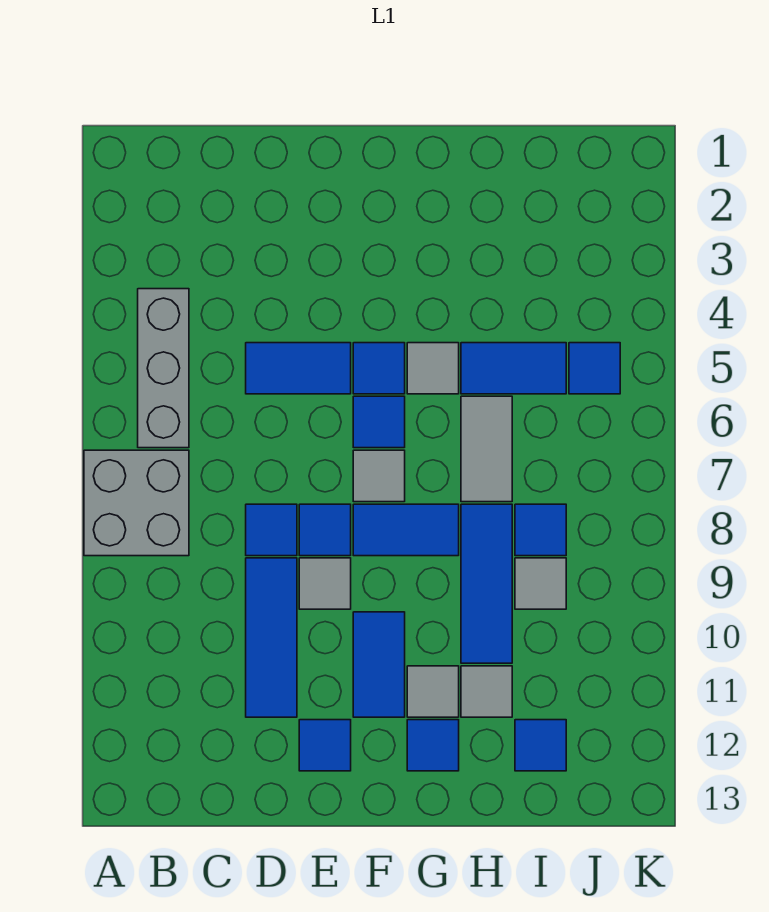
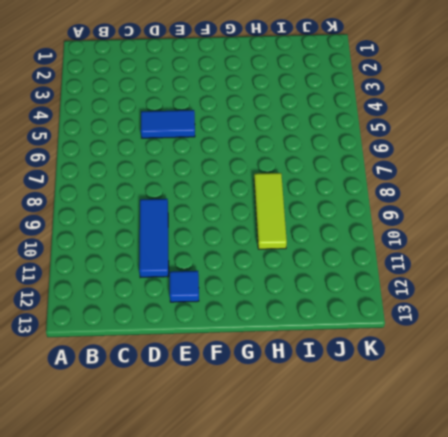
lime 1x3 tile [254,173,287,249] -> blue 1x3 tile [461,504,512,663]
none -> grey 2x2 brick [84,450,189,556]
none -> grey 1x3 brick [138,289,189,448]
none -> blue 1x1 tile [246,504,297,556]

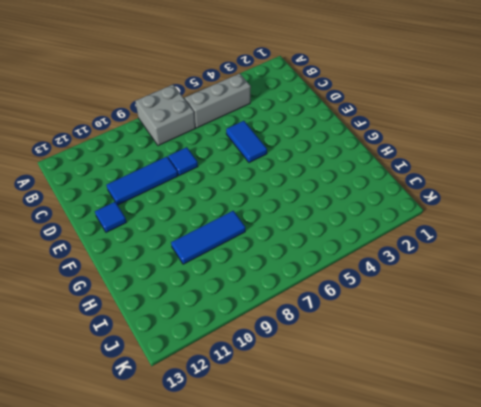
none -> blue 1x1 tile [299,504,351,556]
none -> grey 1x1 tile [299,558,351,609]
none -> blue 1x1 tile [353,343,405,394]

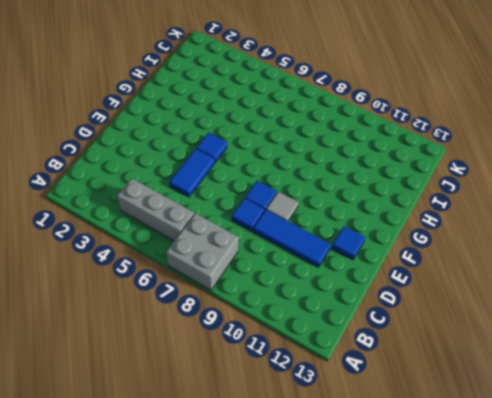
none -> blue 1x1 tile [353,396,405,448]
none -> grey 1x1 tile [353,450,405,502]
none -> blue 1x2 tile [353,504,459,556]

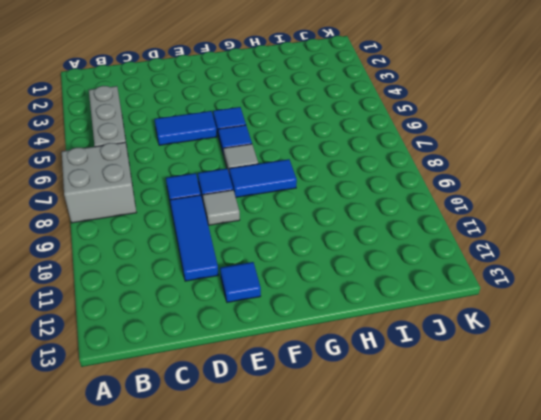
none -> blue 1x2 tile [353,612,405,717]
none -> grey 1x1 tile [407,343,459,394]
none -> grey 1x1 tile [407,666,459,717]

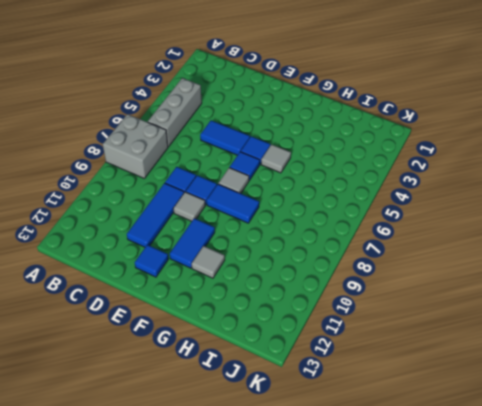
none -> blue 1x1 tile [407,720,459,771]
none -> blue 1x2 tile [461,343,566,394]
none -> grey 1x2 tile [461,396,512,502]

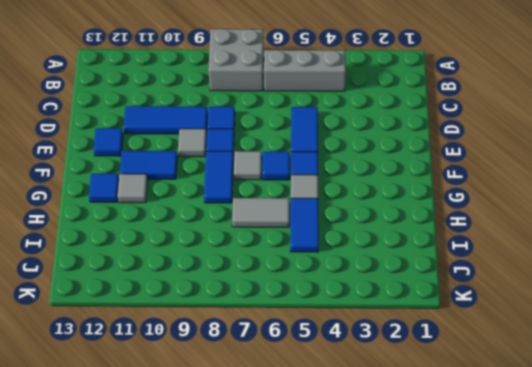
none -> blue 1x3 tile [461,504,512,663]
none -> grey 1x1 tile [461,666,512,717]
none -> blue 1x1 tile [515,504,566,556]

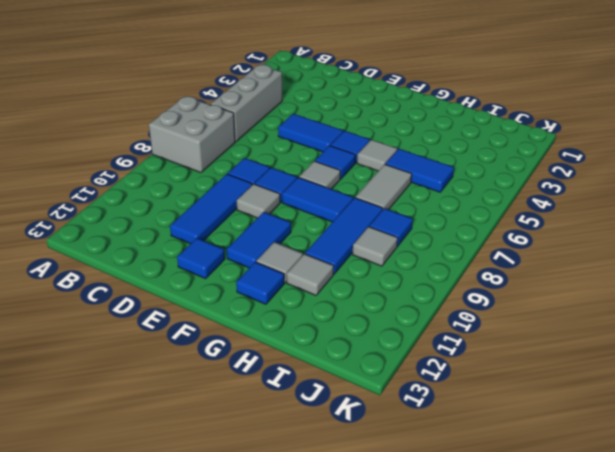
none -> blue 1x1 tile [515,720,566,771]
none -> blue 1x1 tile [569,343,620,394]

